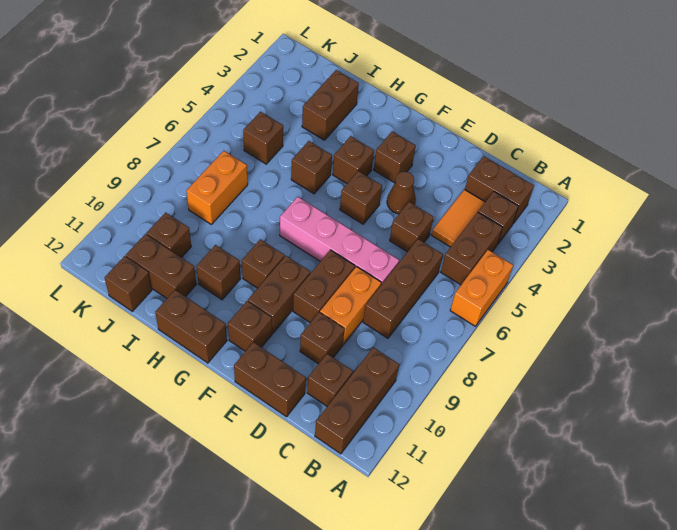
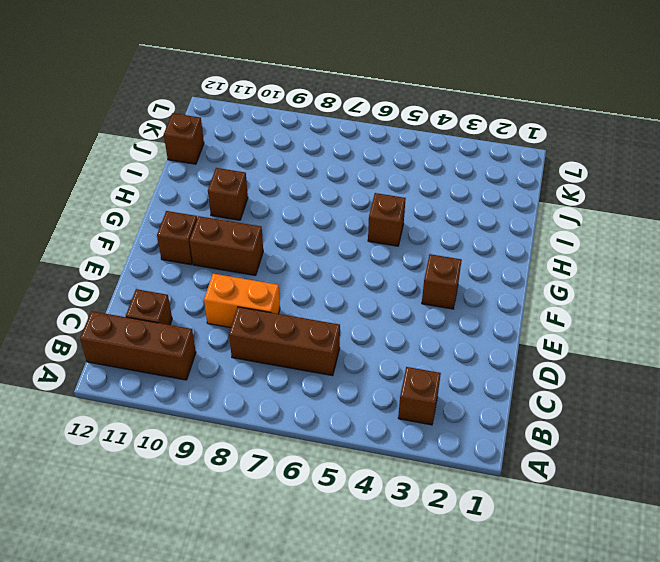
none -> orange 1x2 brick [450,250,513,326]
none -> brown 1x2 brick [465,156,534,224]
none -> brown 1x2 brick [441,212,503,285]
none -> orange 1x2 tile [432,190,485,247]

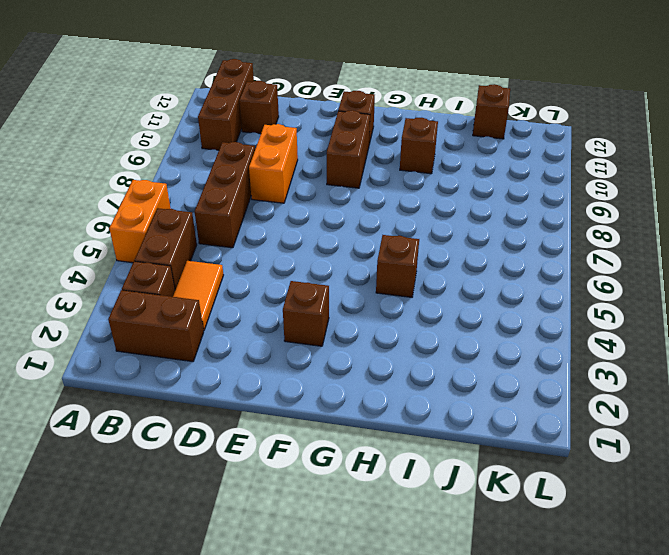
none -> brown 1x1 brick [390,202,434,252]
none -> pink 1x4 brick [280,197,399,285]
none -> brown 1x1 brick [300,312,345,364]
none -> brown 1x2 brick [234,342,306,417]

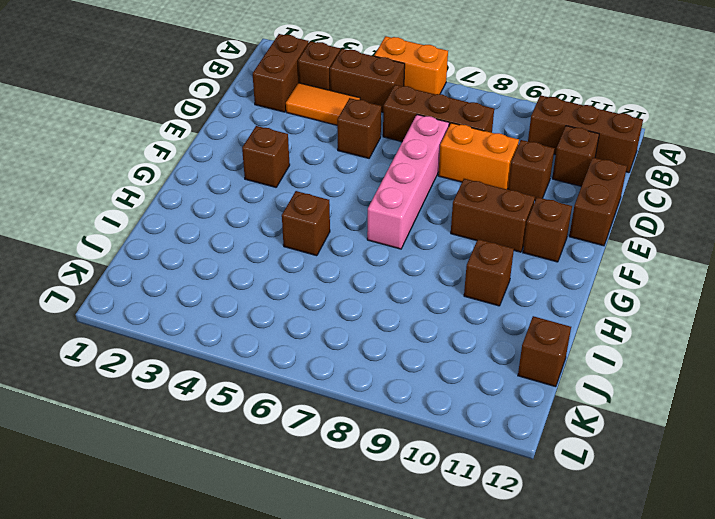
none -> brown 1x1 cone [387,172,416,214]
none -> brown 1x2 brick [293,250,355,323]
none -> brown 1x1 brick [340,171,382,224]
none -> brown 1x1 brick [333,136,374,183]

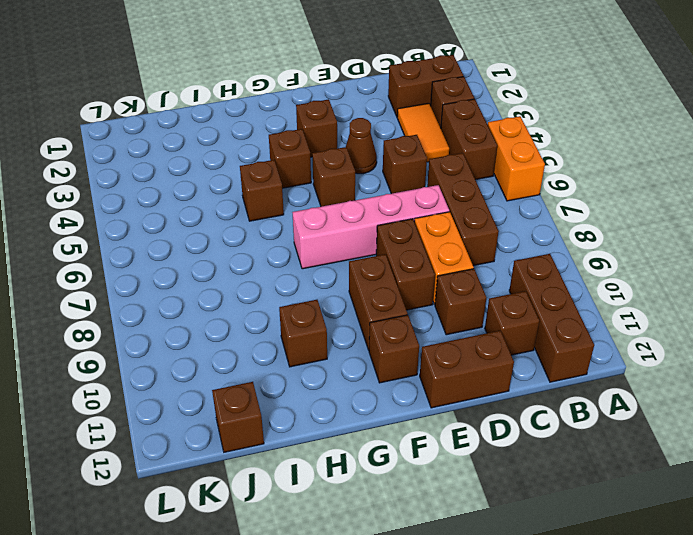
none -> brown 1x1 brick [242,239,285,288]
none -> brown 1x2 brick [155,290,227,363]
none -> brown 1x2 brick [302,70,359,140]
none -> brown 1x2 brick [126,234,196,298]

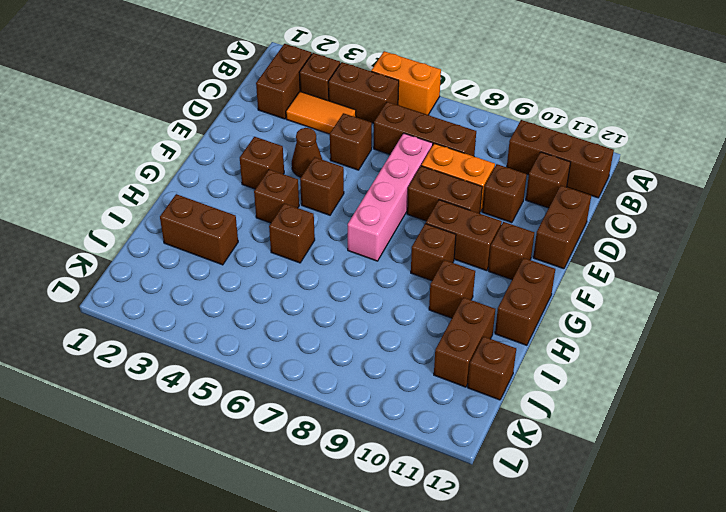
none -> brown 1x1 brick [243,112,283,164]
none -> orange 1x2 brick [186,151,248,224]
none -> brown 1x1 brick [146,212,191,258]

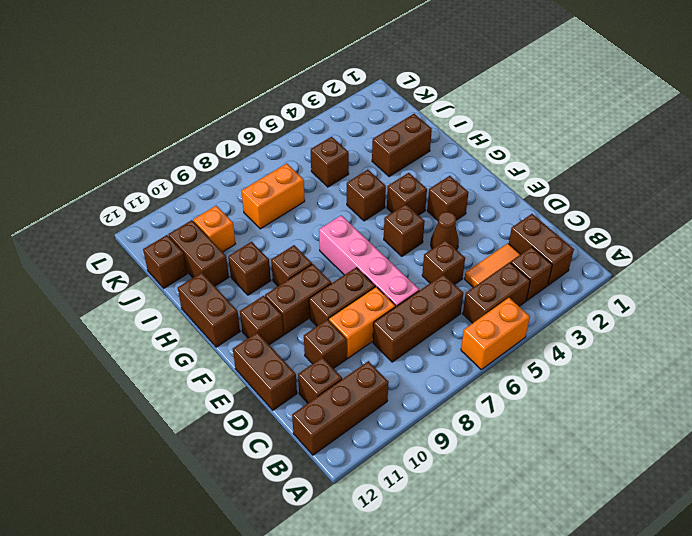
orange 1x1 brick [193,206,235,252] -> brown 1x1 brick [146,212,191,258]

